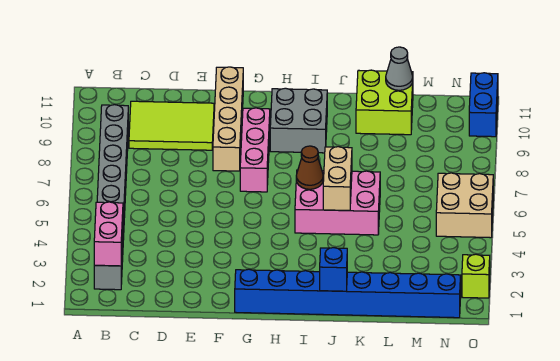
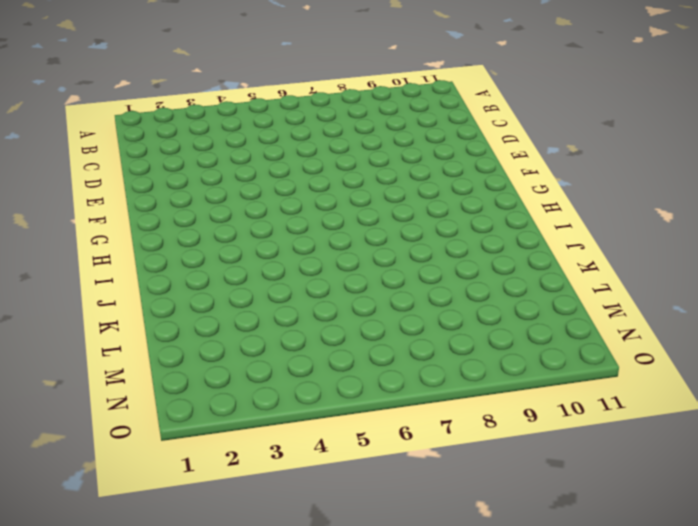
none -> grey 1x8 brick [94,105,128,290]
none -> lime 2x3 tile [129,101,214,150]
none -> tan 1x4 brick [213,67,243,171]

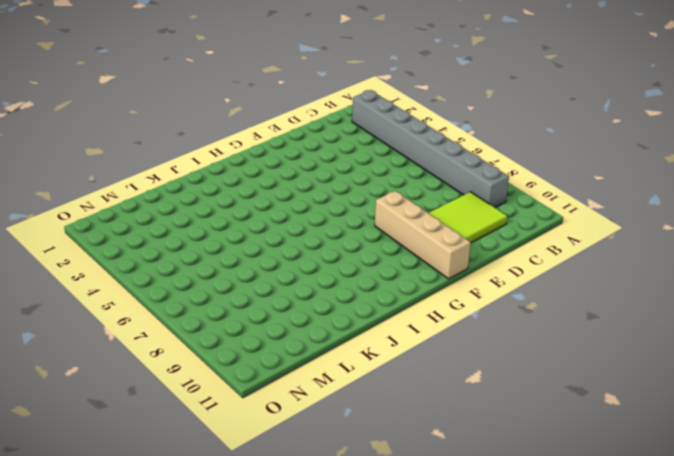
none -> blue 1x8 brick [235,269,461,318]
none -> pink 1x3 brick [240,108,270,192]
none -> grey 2x2 brick [270,88,327,153]

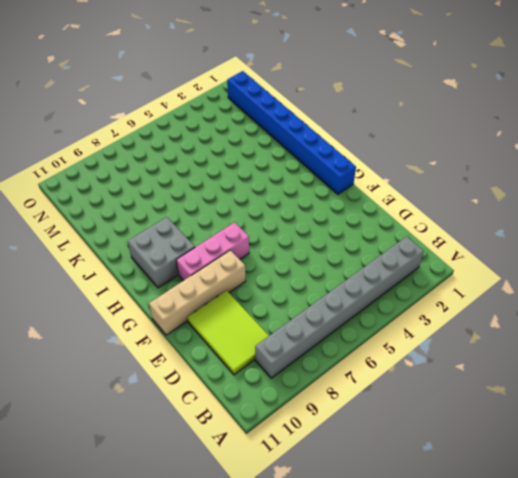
none -> pink 2x3 brick [295,170,380,235]
none -> lime 2x2 brick [356,70,413,135]
none -> tan 2x2 brick [436,173,493,238]

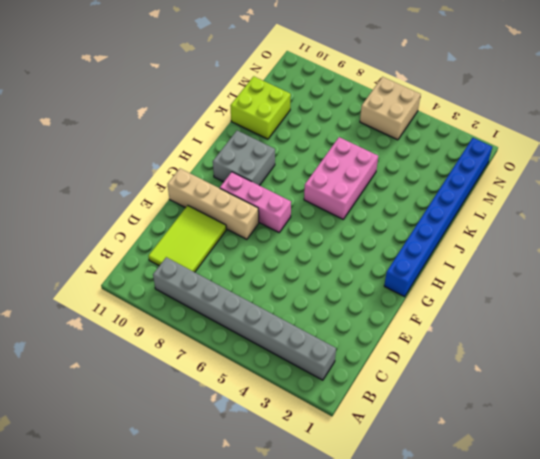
none -> lime 1x1 brick [462,254,490,298]
none -> blue 1x2 brick [469,73,498,137]
none -> pink 1x2 brick [94,202,123,266]

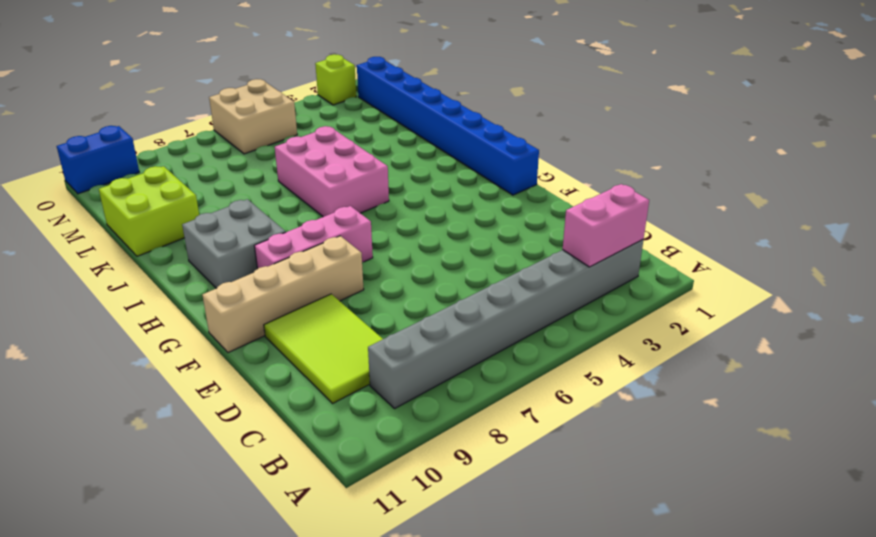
none -> brown 1x1 cone [296,146,323,189]
none -> blue 1x1 brick [320,248,347,291]
none -> tan 1x2 brick [323,147,352,211]

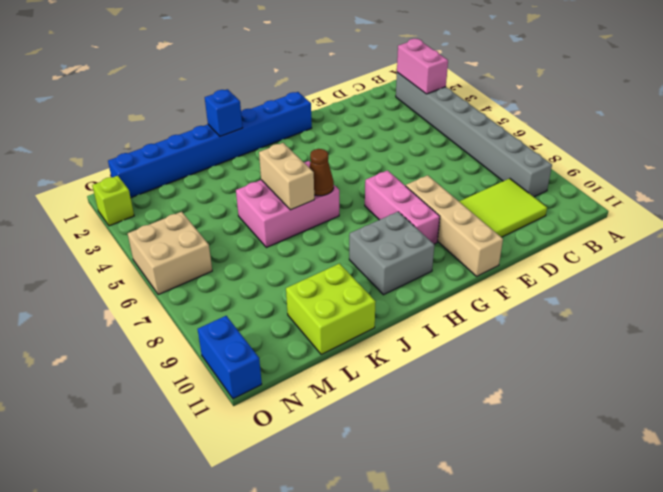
none -> grey 1x1 cone [386,47,413,90]

